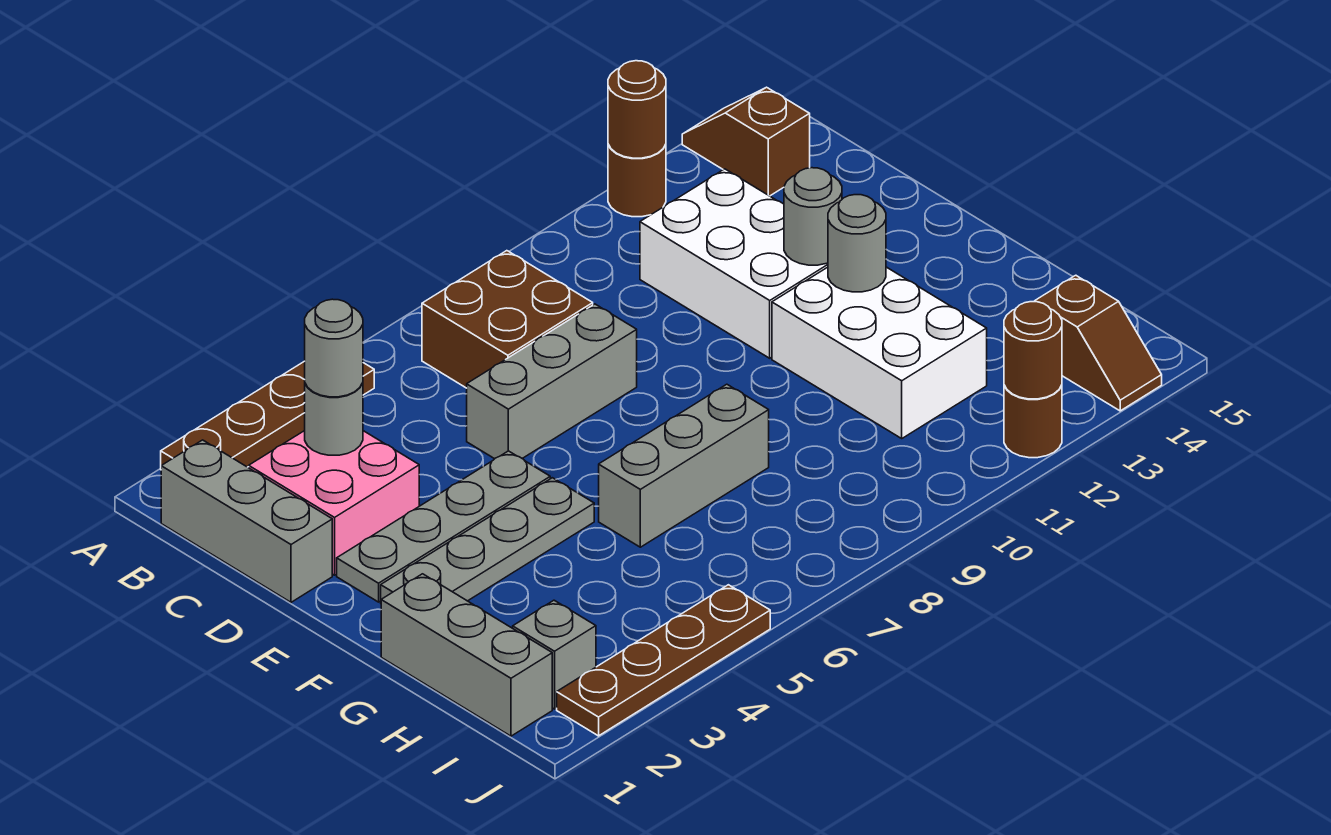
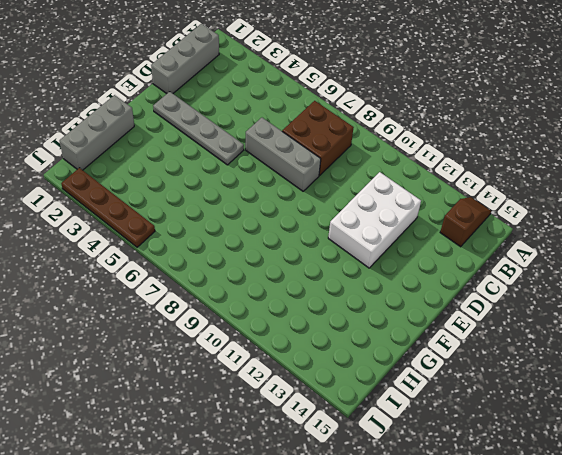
none -> brown 1x4 plate [161,361,374,467]
none -> brown 1x1 round brick [608,145,666,217]
none -> pink 2x2 brick [249,431,419,575]

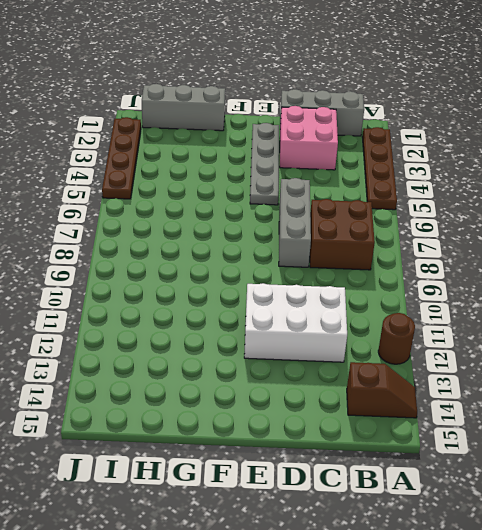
none -> grey 1x4 plate [381,478,594,601]
none -> white 2x3 brick [772,267,987,438]
none -> grey 1x3 brick [599,384,769,547]

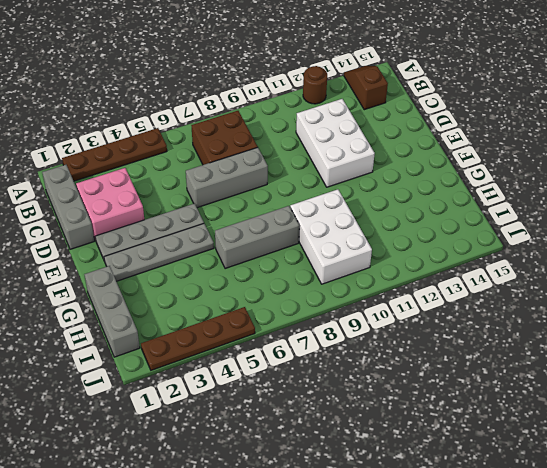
white 2x3 brick [290,189,372,284] -> white 2x3 brick moved to [772,267,987,438]
none -> grey 1x1 brick [513,600,596,709]
none -> brown 1x2 slope [1034,275,1162,411]
none -> brown 1x1 round brick [1004,385,1062,458]

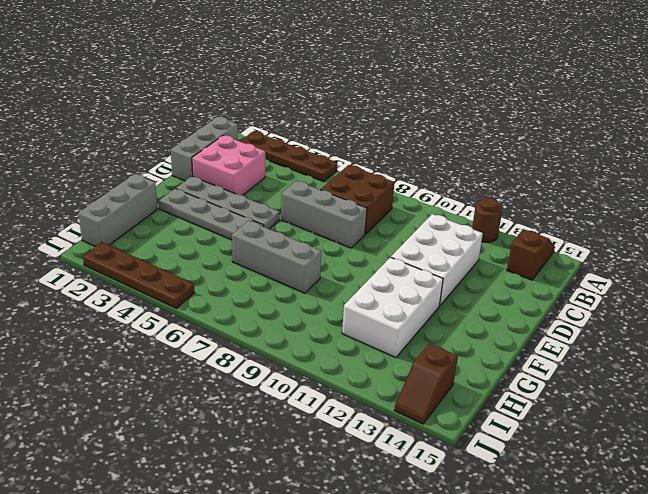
none -> grey 1x1 brick [513,600,596,709]
none -> brown 1x1 round brick [1004,385,1062,458]
none -> brown 1x1 round brick [608,61,666,158]

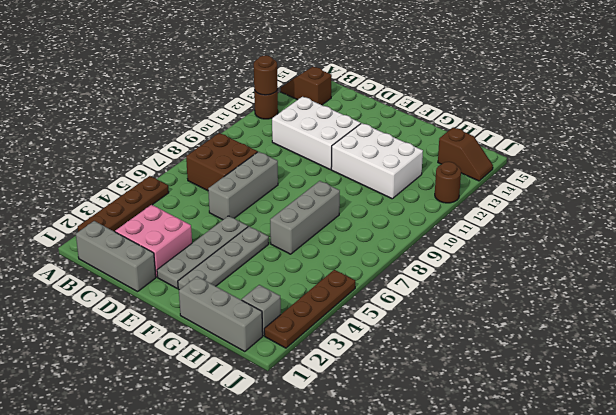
none -> grey 1x1 round brick [305,383,363,455]
none -> grey 1x1 round brick [784,168,842,265]
none -> grey 1x1 round brick [828,195,886,292]

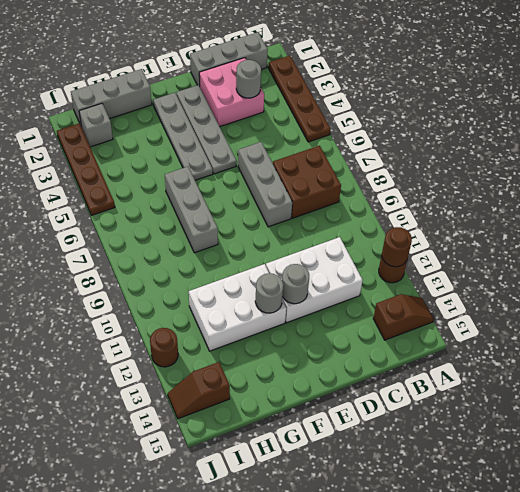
none -> brown 1x1 round brick [1004,302,1062,399]
none -> grey 1x1 round brick [305,299,363,397]

